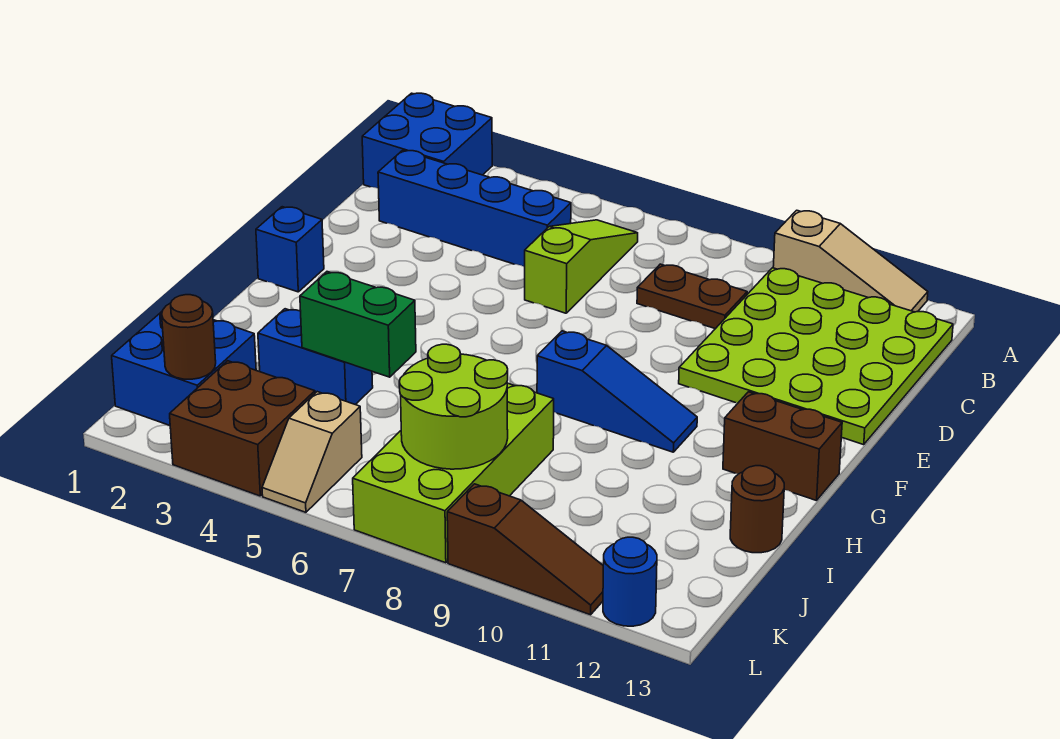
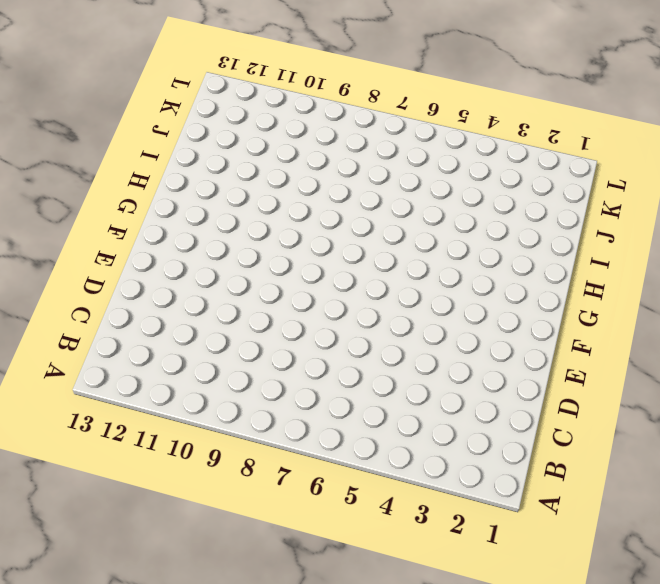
none -> blue 2x2 brick [362,93,492,189]
none -> tan 1x3 slope [773,210,928,312]
none -> lime 1x3 slope [525,220,638,313]

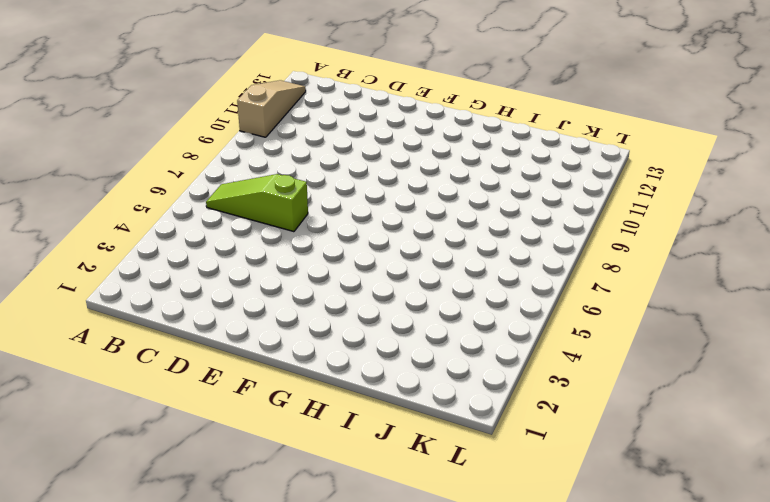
none -> blue 2x2 brick [362,93,492,189]
none -> lime 4x4 plate [679,268,953,445]
none -> blue 1x4 brick [378,150,571,267]

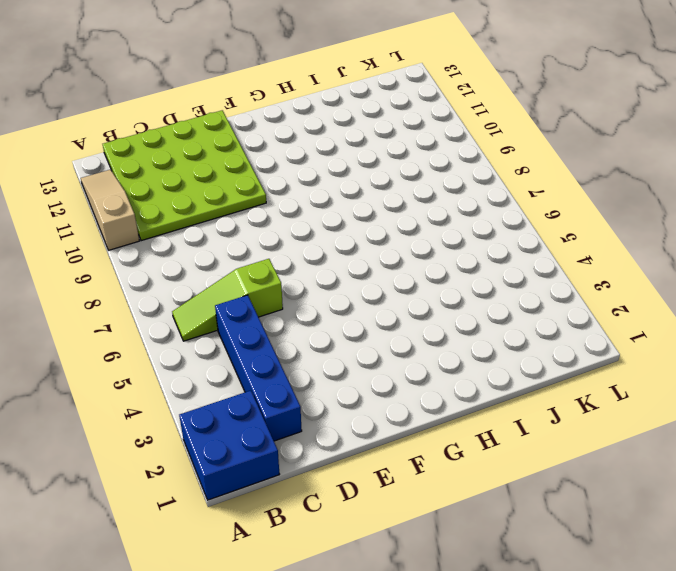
none -> brown 1x2 plate [637,264,747,329]
none -> blue 1x1 brick [256,207,324,292]
none -> blue 1x3 slope [537,331,697,452]

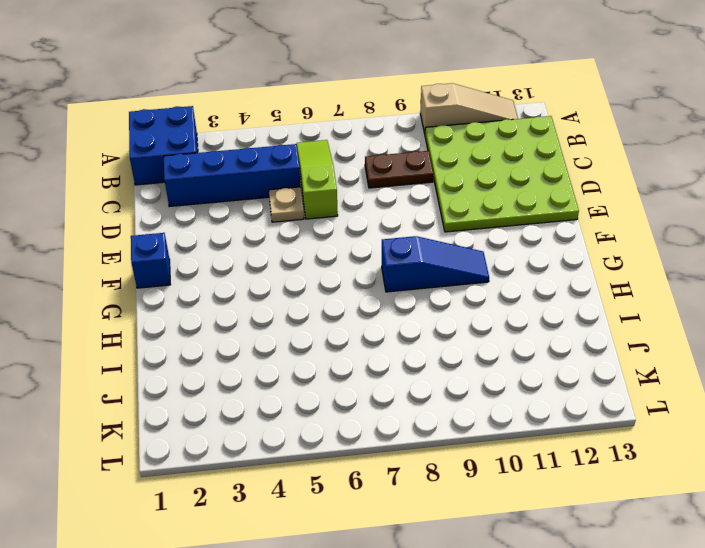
tan 1x1 plate [269,187,304,222] -> none
none -> brown 1x2 brick [723,392,842,501]
none -> blue 1x2 brick [258,309,373,404]
none -> lime 2x4 brick [353,383,554,563]

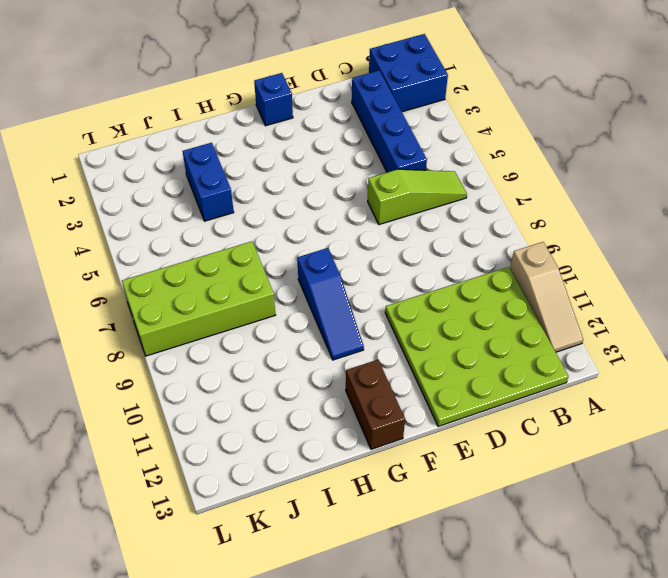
none -> brown 1x2 plate [637,264,747,329]
none -> brown 1x1 round brick [730,466,784,553]
none -> blue 2x2 brick [112,312,256,425]

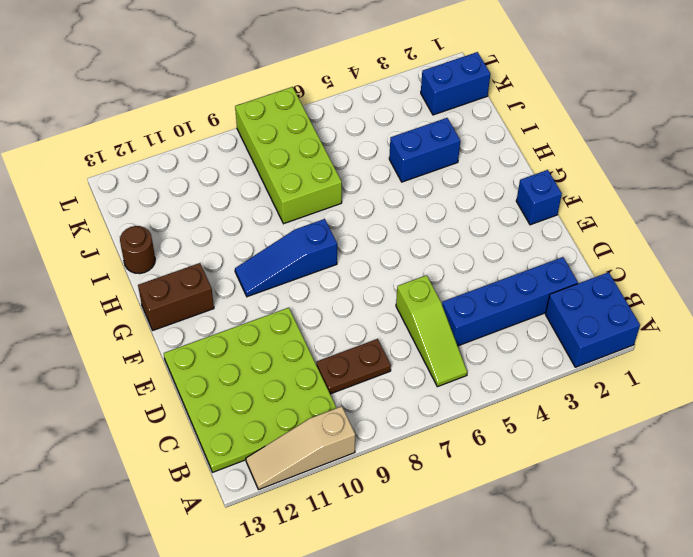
blue 1x2 brick [421,52,490,115] -> blue 2x2 brick [112,312,256,425]
none -> brown 2x2 brick [170,361,315,496]
none -> tan 1x2 slope [262,392,362,512]
none -> brown 1x3 slope [447,484,603,615]

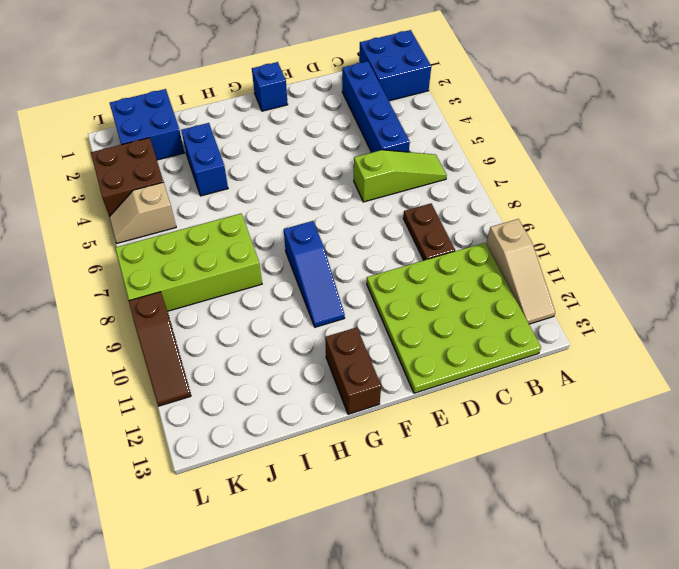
none -> brown 1x1 round brick [730,466,784,553]
none -> blue 1x1 round brick [603,537,657,626]
none -> green 1x2 brick [300,272,416,377]

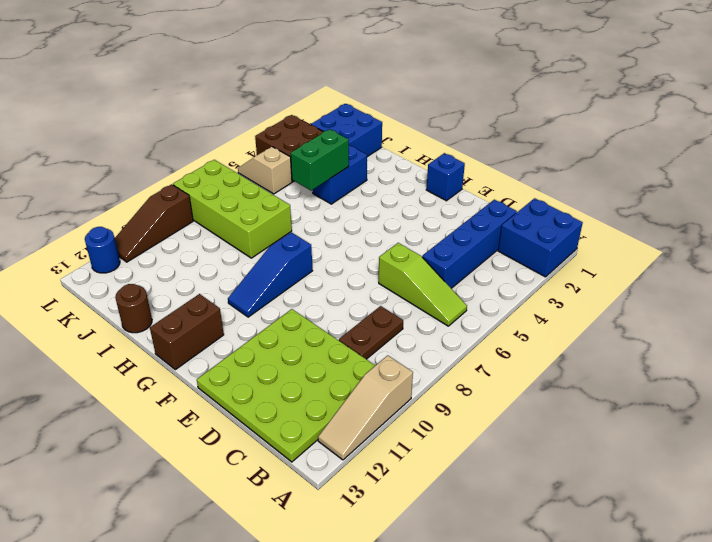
none -> lime 2x2 round brick [399,344,508,469]
none -> brown 1x1 round brick [162,295,216,379]

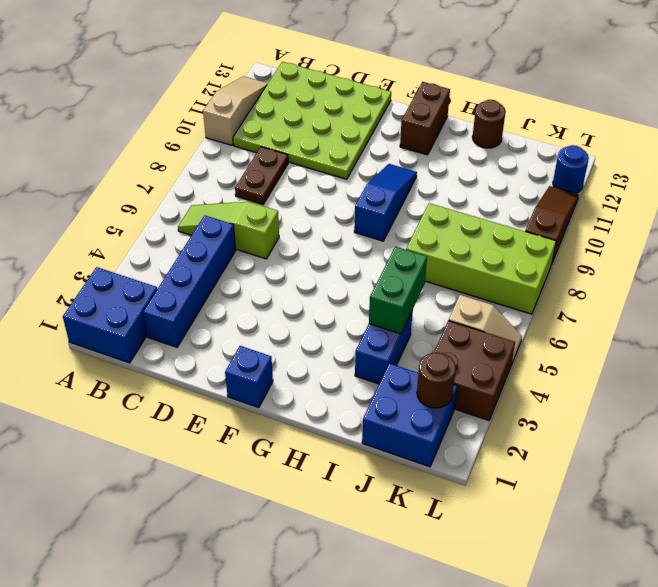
none -> lime 2x2 round brick [399,344,508,469]

